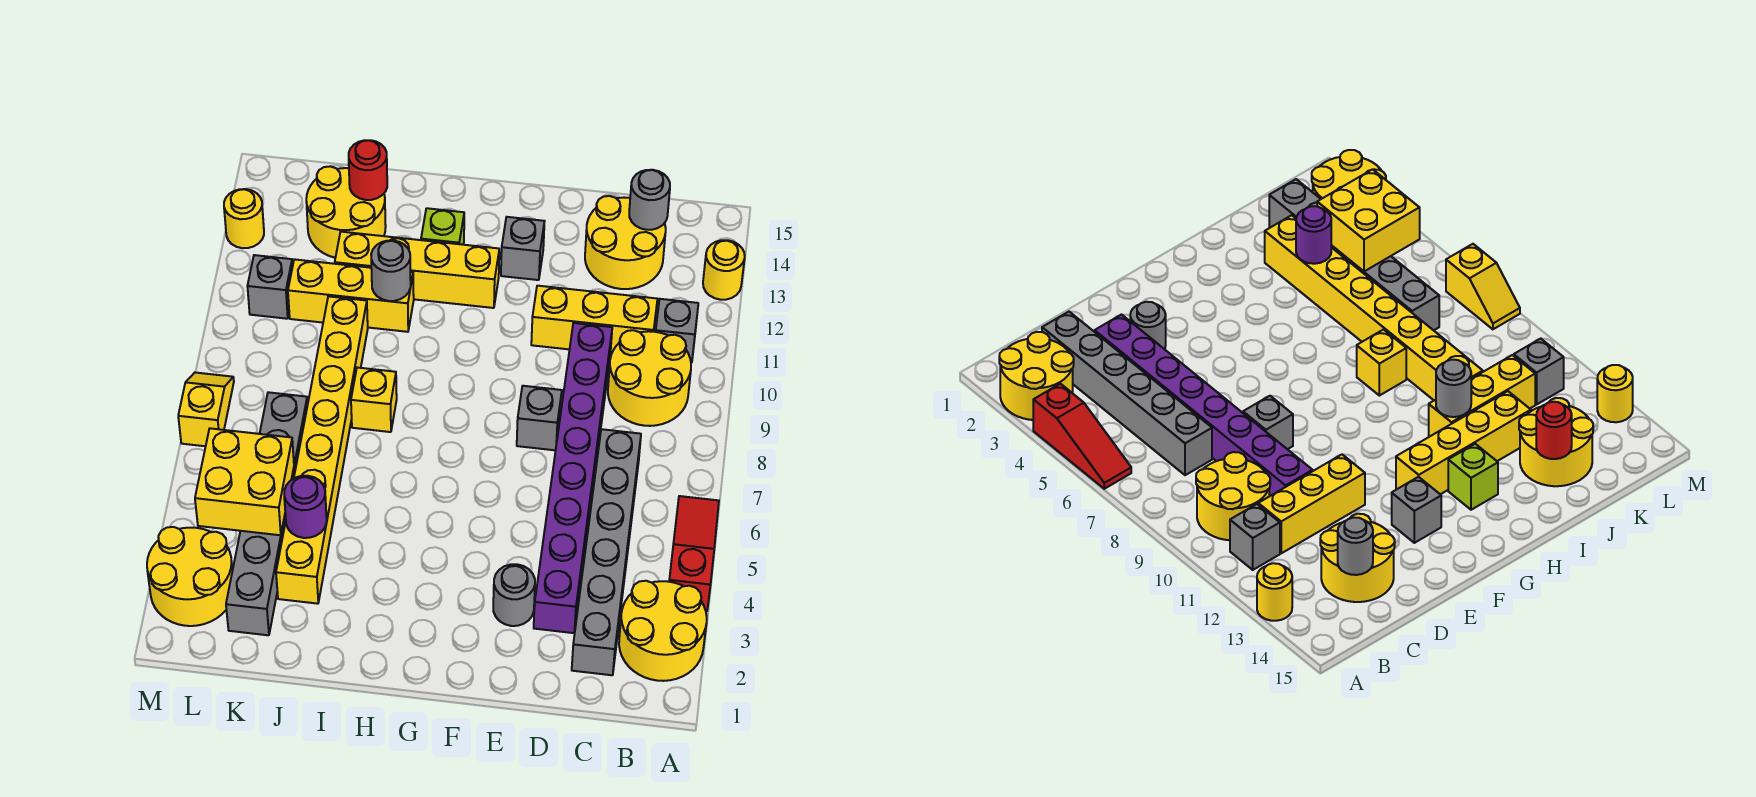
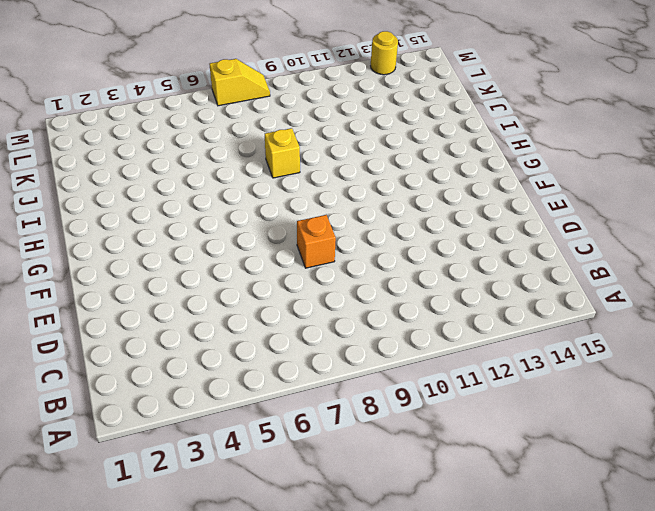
orange 1x1 brick [297,215,336,268] -> grey 1x1 brick [517,386,562,450]
none -> yellow 2x2 round brick [619,581,707,681]
none -> red 1x3 slope [669,496,719,611]
none -> yellow 1x1 round brick [703,240,745,300]

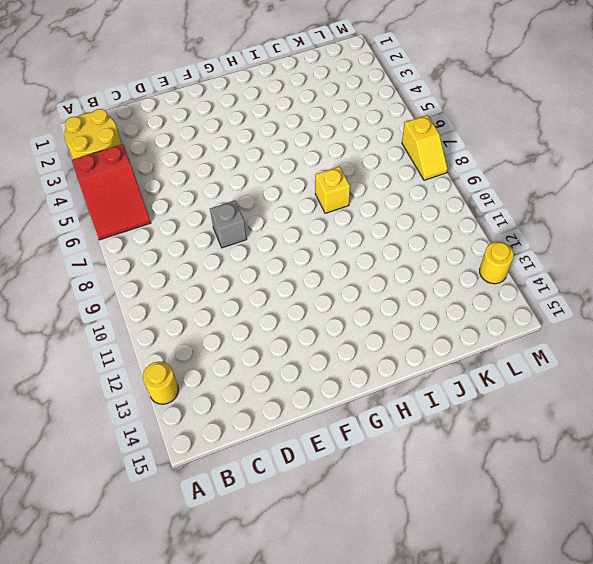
red 2x3 slope [72,144,151,240] -> red 1x3 slope [669,496,719,611]
none -> yellow 2x2 round brick [608,330,691,426]
none -> grey 1x1 brick [656,299,698,363]
none -> grey 1x6 brick [572,429,641,675]

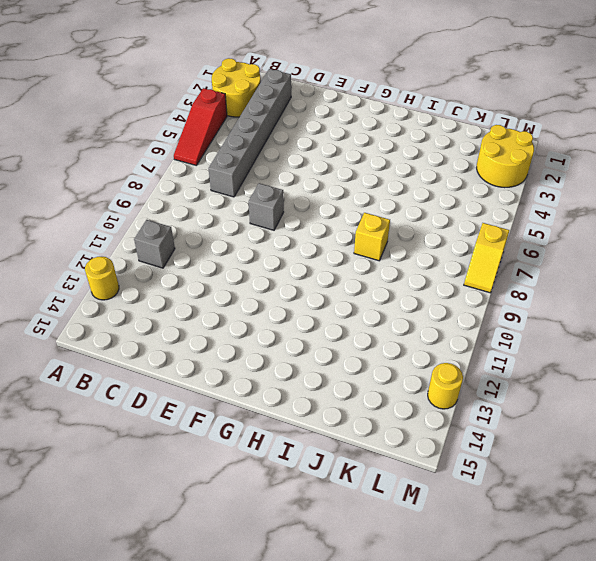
none -> yellow 2x2 round brick [608,330,691,426]
none -> yellow 1x3 brick [531,286,657,354]
none -> yellow 2x2 round brick [585,196,666,289]

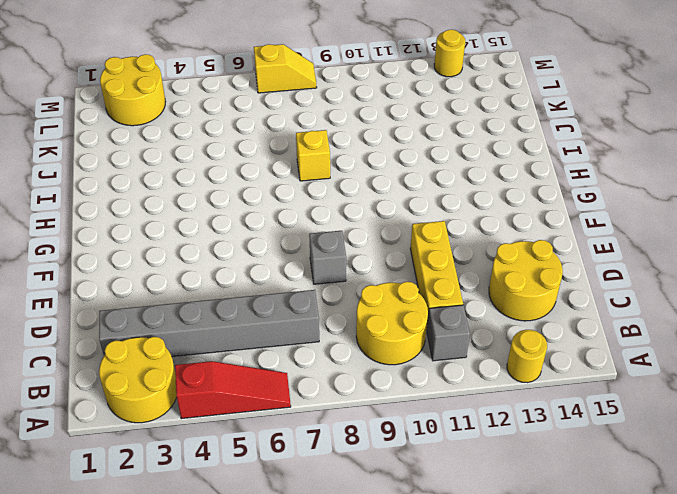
none -> purple 1x8 brick [534,323,612,633]
none -> grey 1x1 round brick [493,564,535,626]
none -> grey 1x1 brick [501,217,545,280]

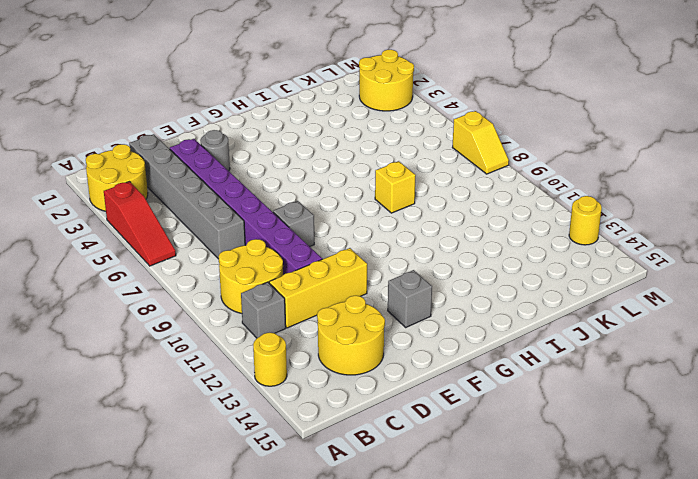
none -> yellow 1x4 brick [335,232,499,308]
none -> lime 1x1 brick [421,208,464,245]
none -> yellow 1x3 brick [288,259,414,332]

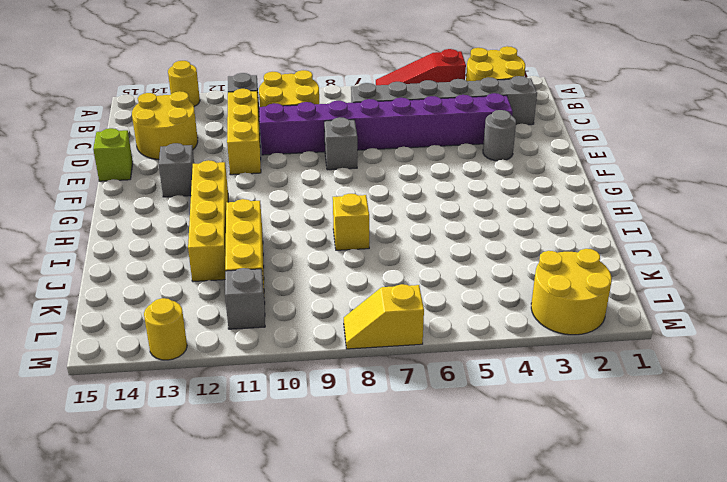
lime 1x1 brick [93,128,133,181] -> lime 1x1 brick moved to [421,208,464,245]
none -> yellow 1x8 brick [276,296,368,604]
none -> yellow 2x2 round brick [306,166,386,258]
none -> grey 1x6 brick [226,392,308,635]

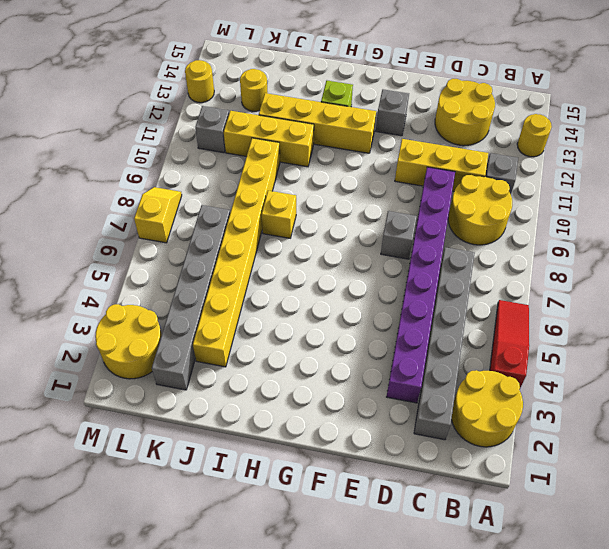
yellow 1x1 round brick [240,69,268,111] -> yellow 2x2 round brick [306,166,386,258]
none -> grey 1x1 round brick [493,564,535,626]
none -> grey 1x1 round brick [629,170,670,230]
none -> grey 1x1 round brick [371,240,411,301]

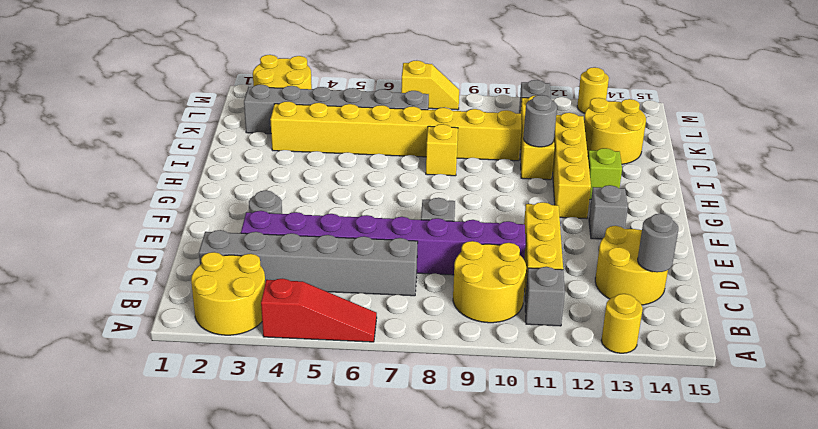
none -> purple 1x1 round brick [284,476,327,538]
none -> red 1x1 round brick [349,140,387,200]
none -> yellow 2x2 brick [195,428,294,535]

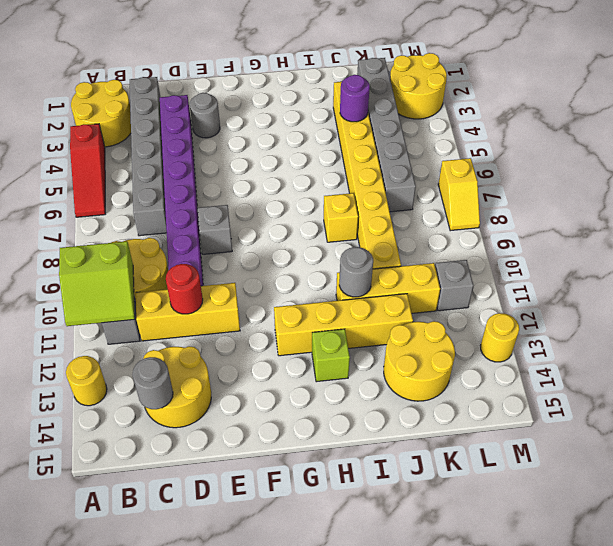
lime 2x2 slope [59,241,135,326] -> none
red 1x1 round brick [166,264,203,314] -> red 1x1 round brick moved to [349,140,387,200]
none -> grey 1x1 brick [501,217,545,280]
none -> yellow 2x2 brick [195,428,294,535]

